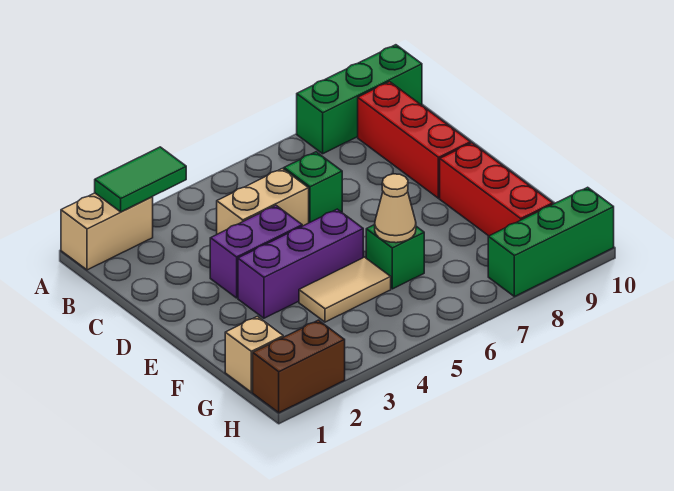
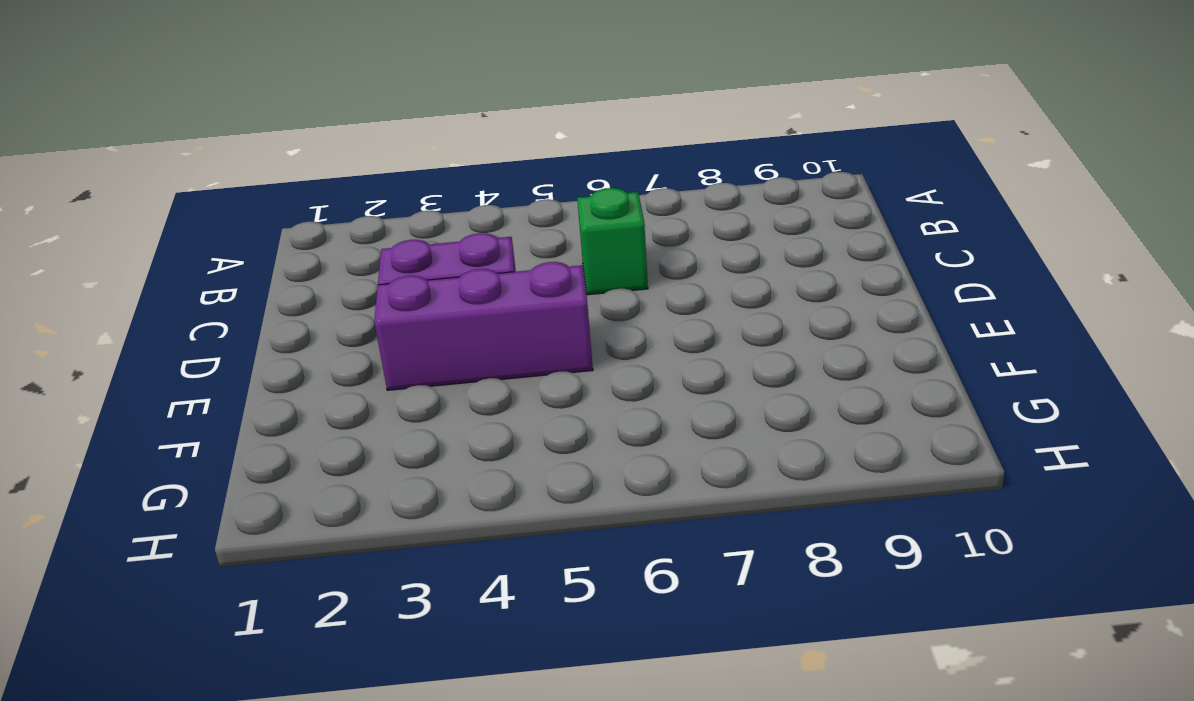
none -> tan 1x2 brick [61,193,153,270]
none -> green 1x3 brick [297,45,422,154]
none -> red 1x3 brick [358,82,471,198]

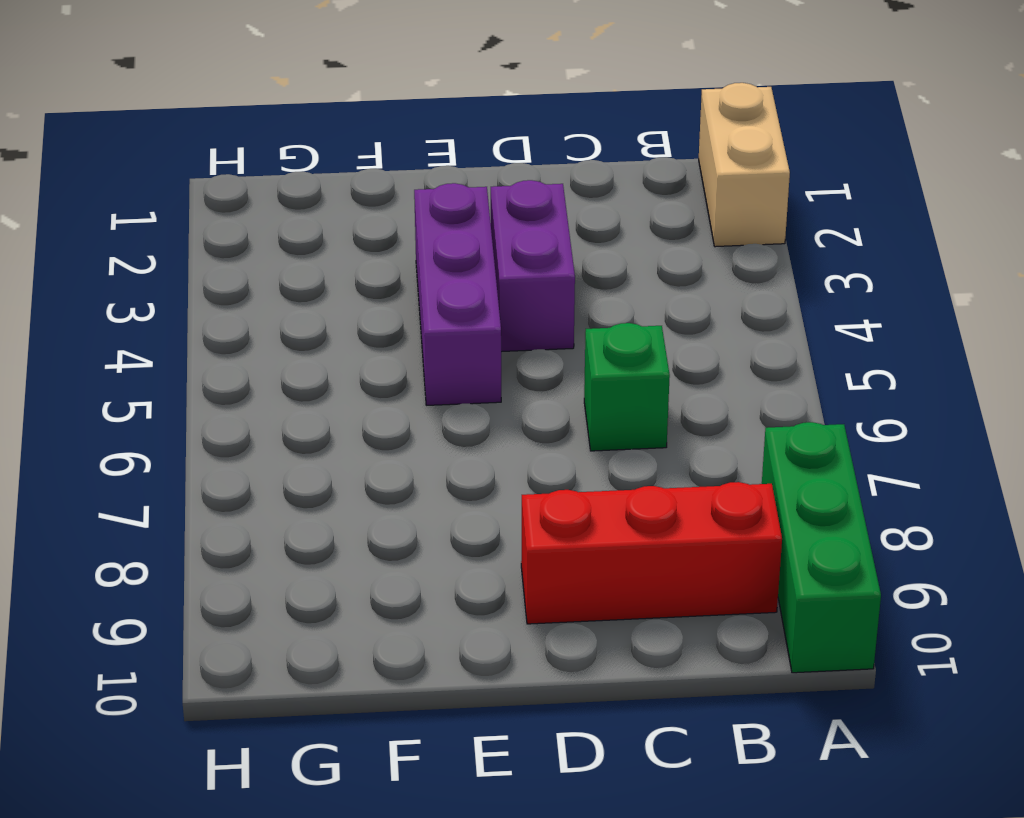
none -> tan 1x2 brick [217,168,309,234]
none -> red 1x3 brick [440,143,553,236]
none -> tan 1x2 tile [299,257,391,322]

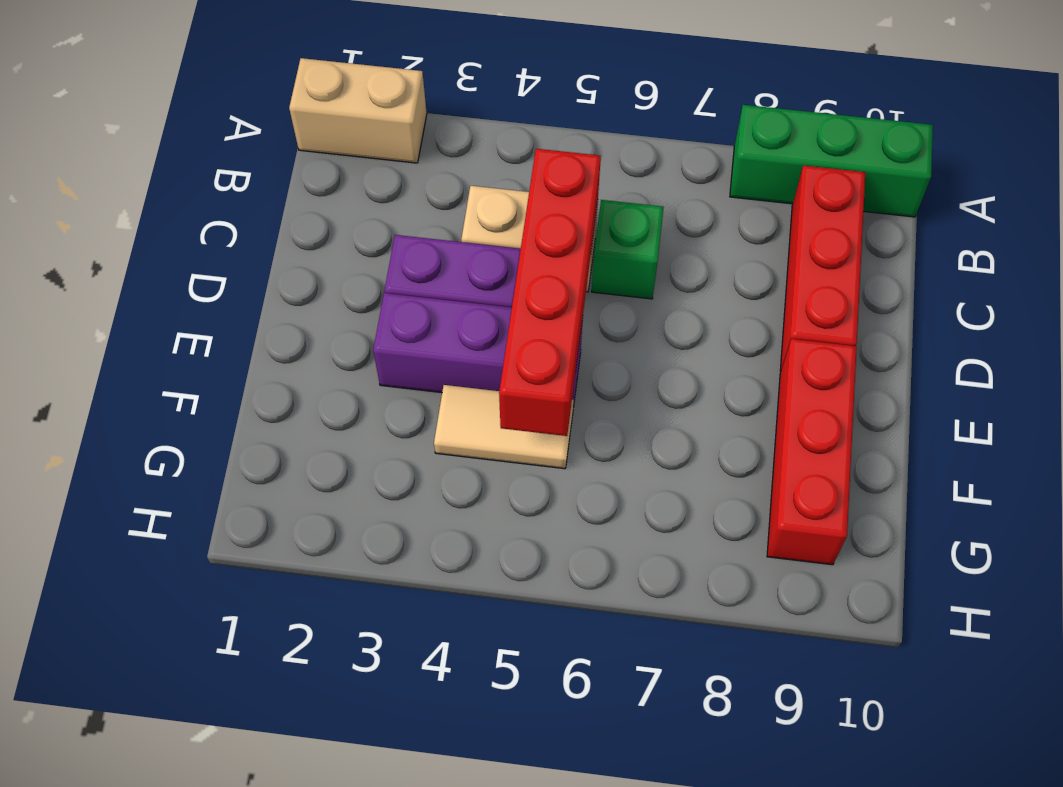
red 1x4 brick [499,149,601,436] -> none
none -> green 1x1 brick [366,225,424,289]
none -> tan 1x1 brick [225,316,283,392]
none -> brown 1x2 brick [253,320,345,413]

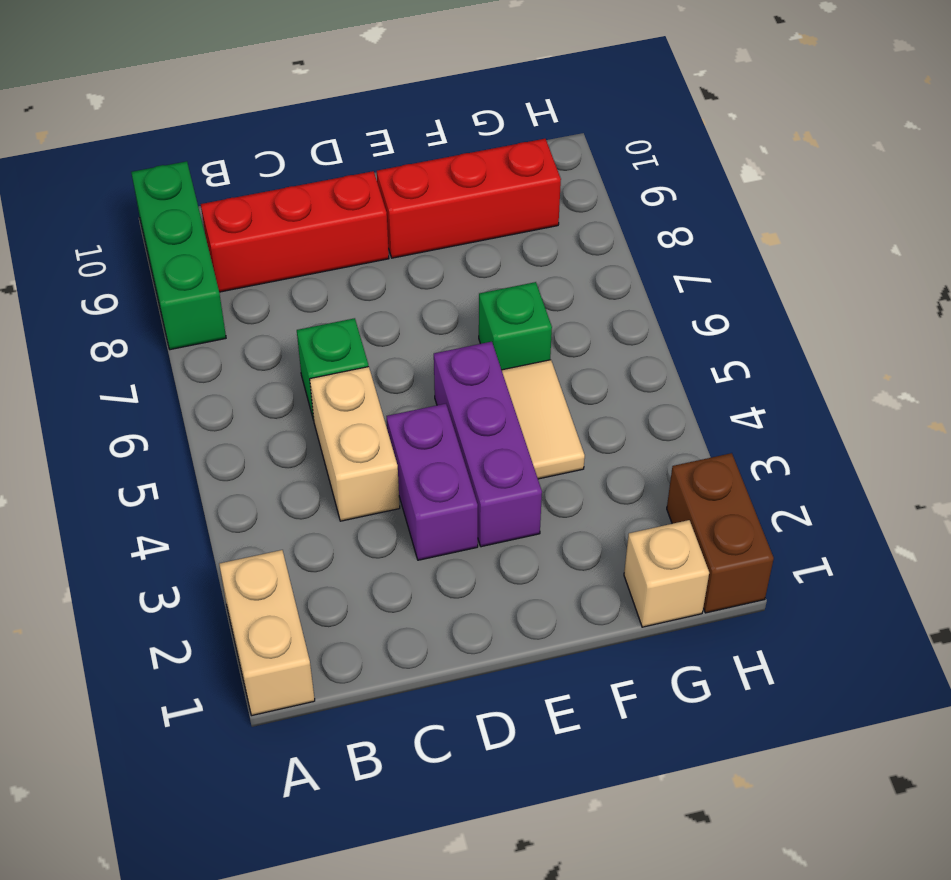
none -> green 1x3 brick [488,187,614,296]
none -> green 1x2 tile [95,147,186,212]
none -> tan 1x1 cone [375,174,416,243]

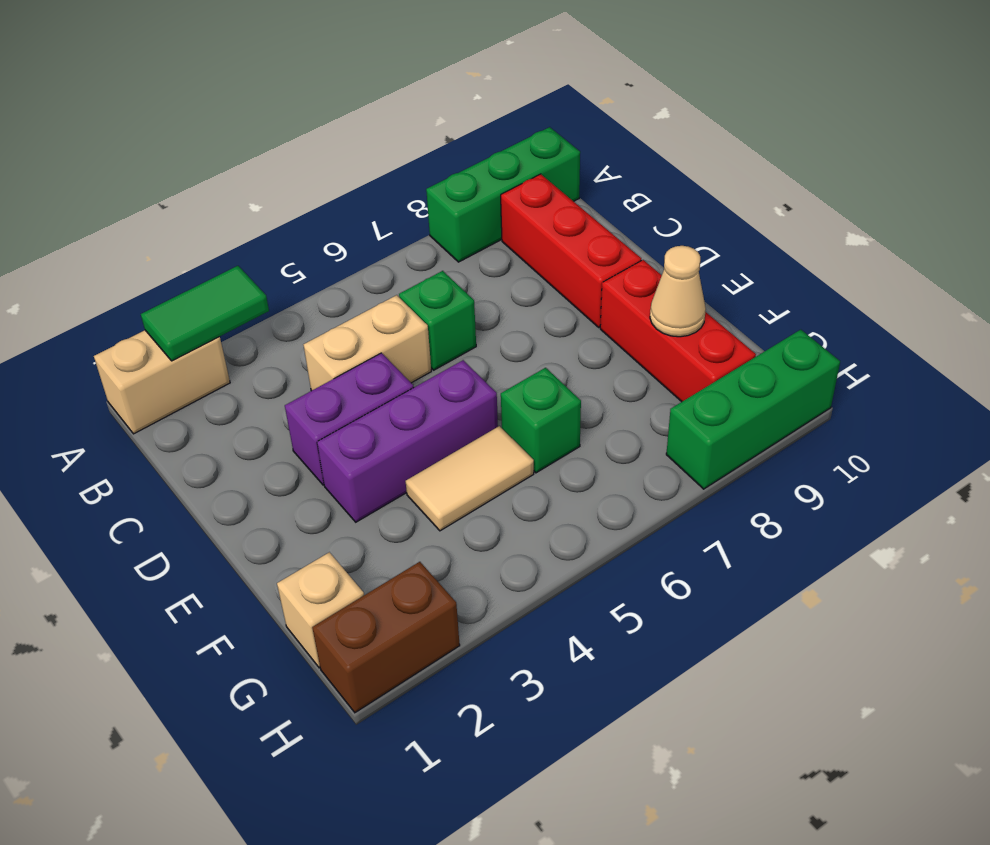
tan 1x1 cone [650,246,706,337] -> tan 1x1 cone moved to [375,174,416,243]

